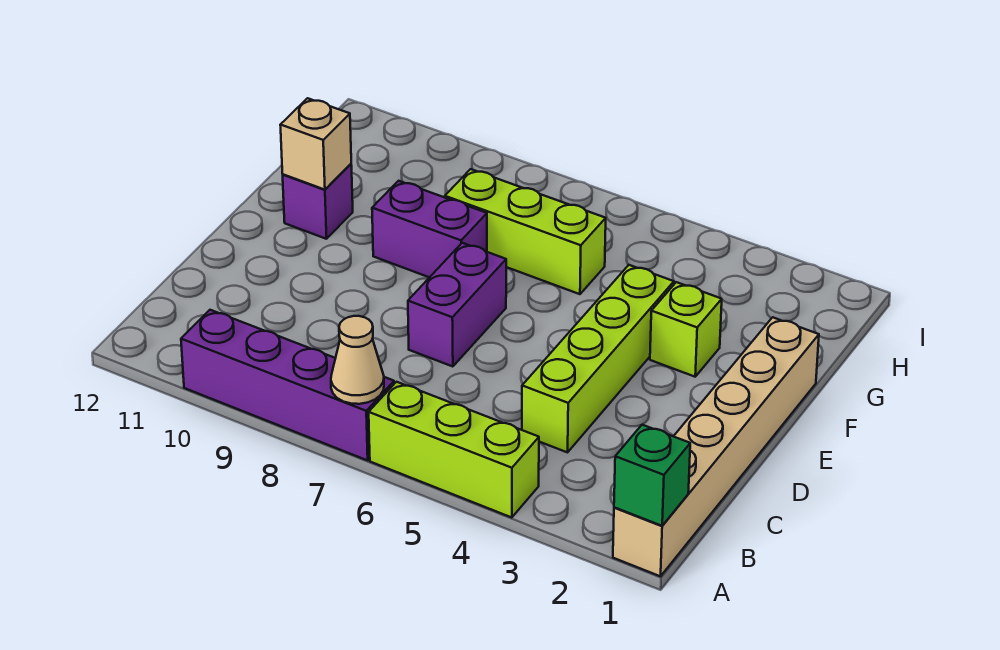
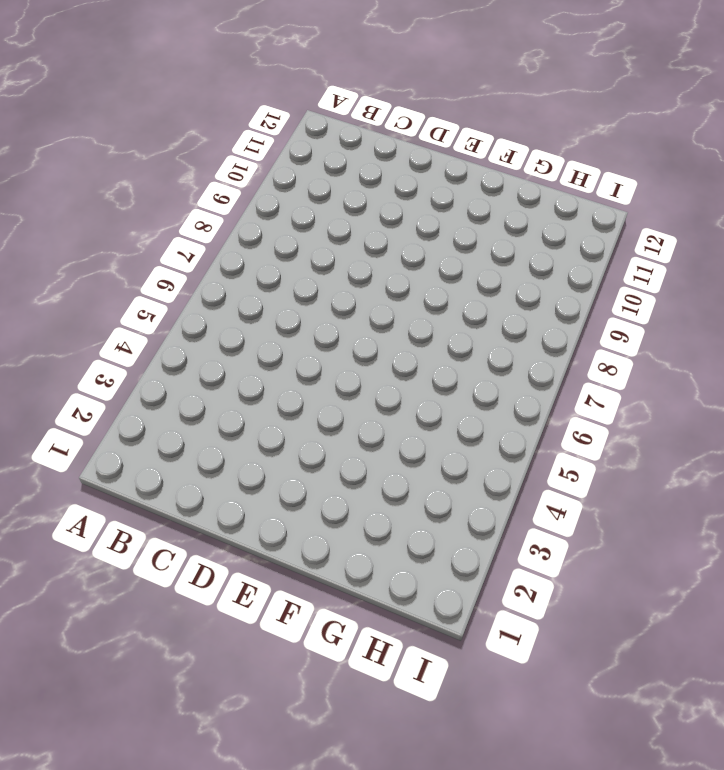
none -> tan 1x6 brick [613,317,819,576]
none -> lime 1x3 brick [369,382,539,518]
none -> purple 1x4 brick [181,310,394,460]

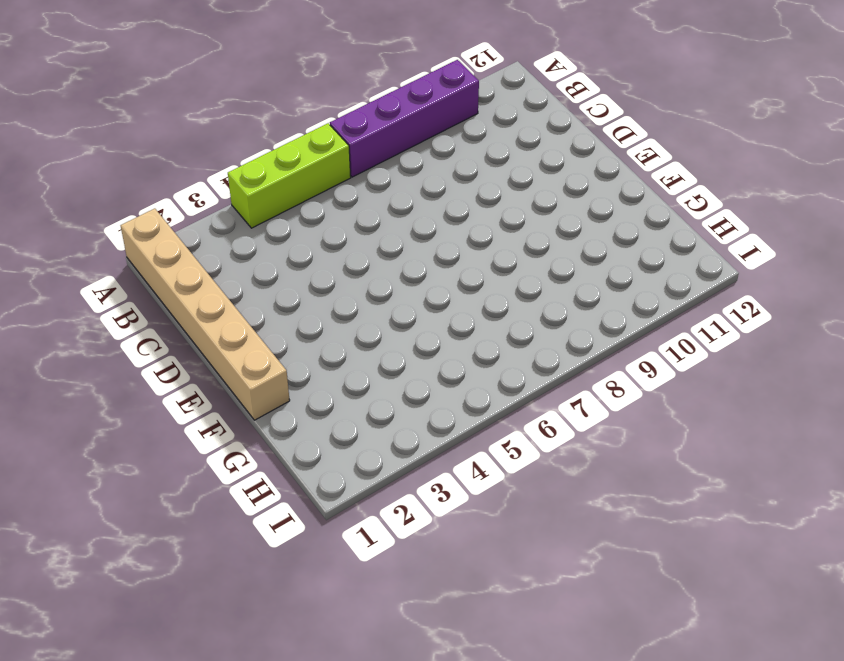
none -> lime 1x4 brick [522,265,674,452]
none -> purple 1x2 brick [408,243,506,367]
none -> lime 1x1 brick [650,282,722,377]

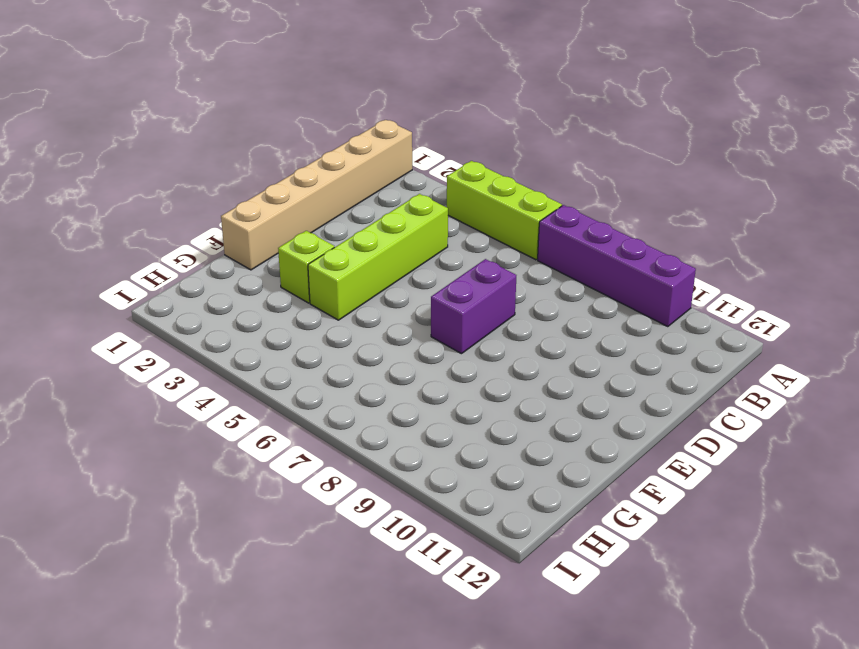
none -> purple 1x2 brick [372,181,487,278]
none -> purple 1x1 brick [283,164,353,239]
none -> lime 1x3 brick [445,169,606,294]

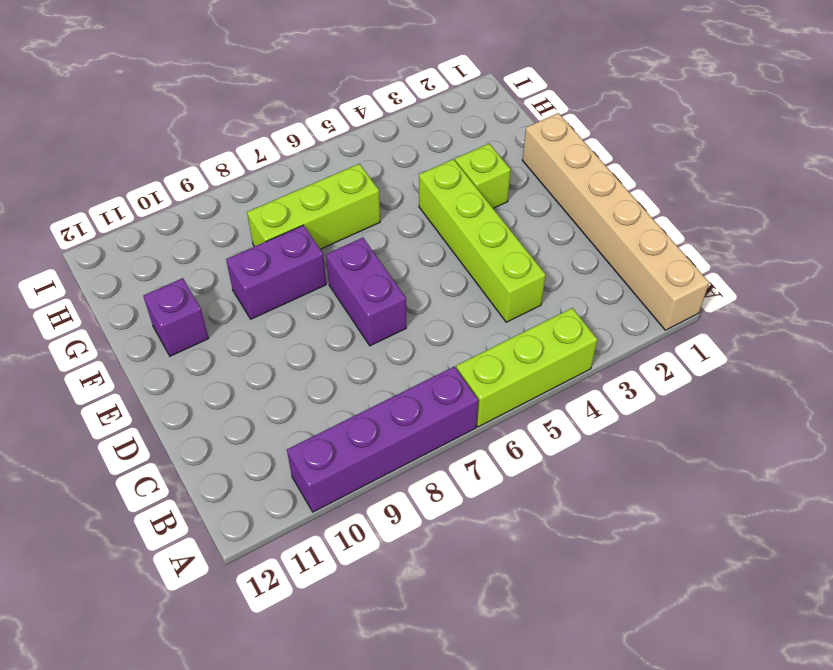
none -> green 1x1 brick [614,425,690,526]
none -> tan 1x1 cone [331,316,384,404]
none -> tan 1x1 brick [280,98,351,190]

